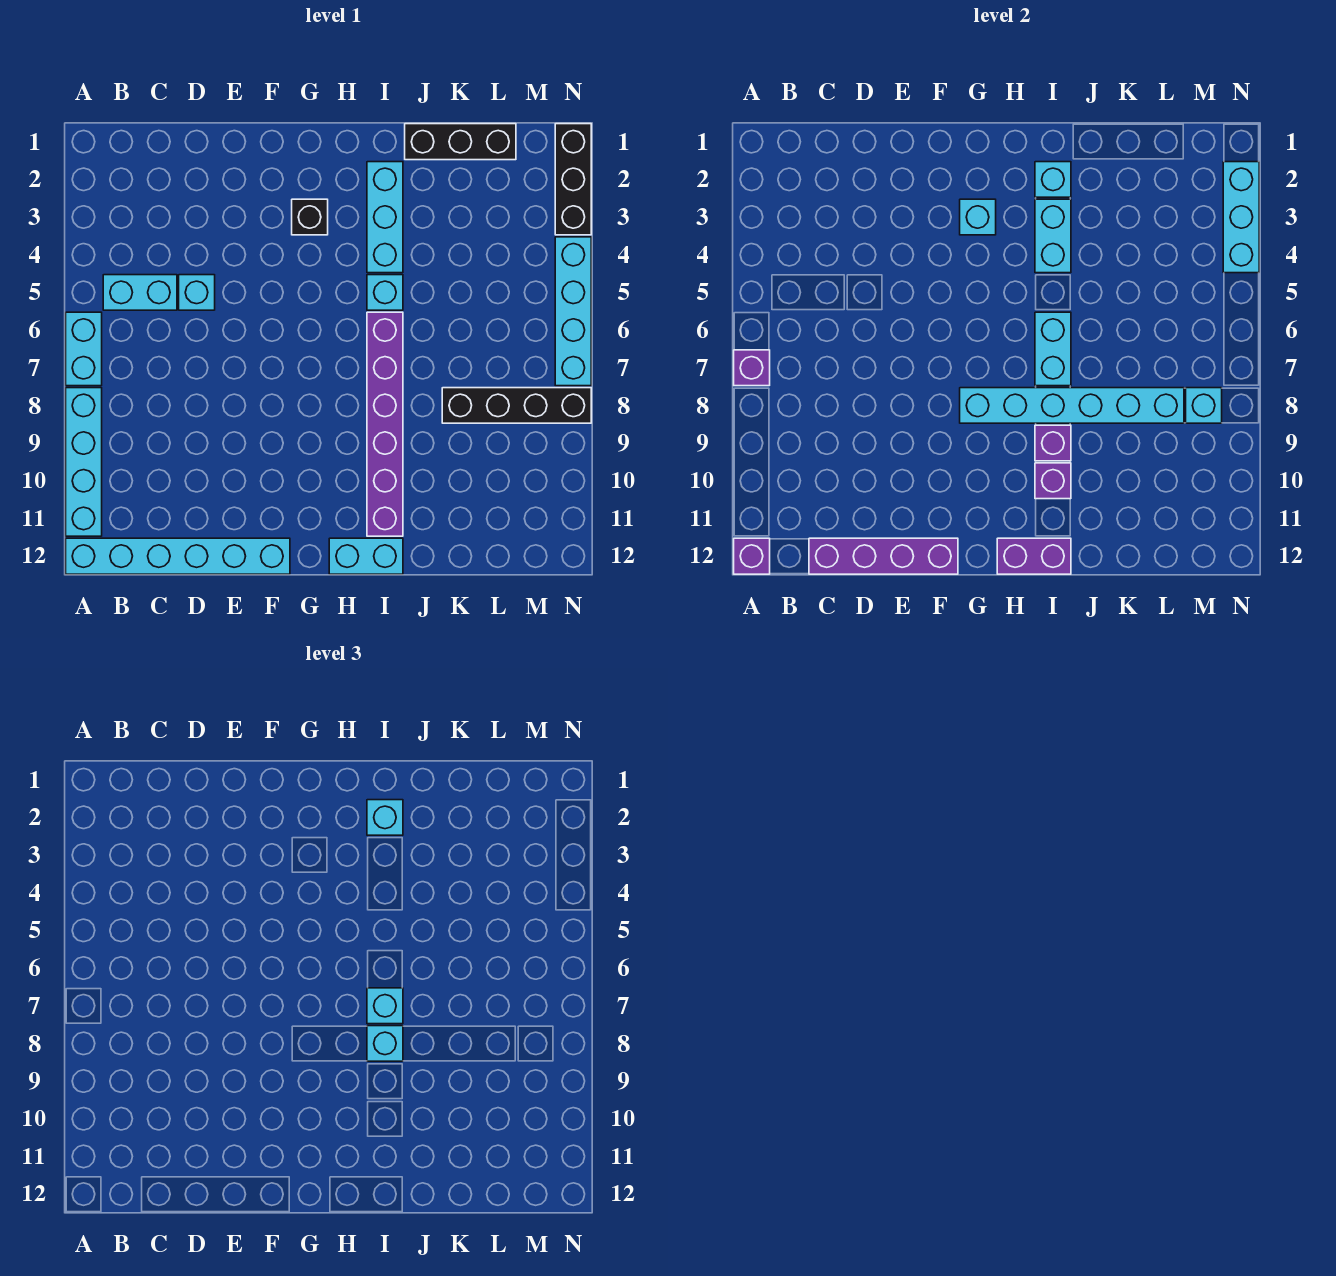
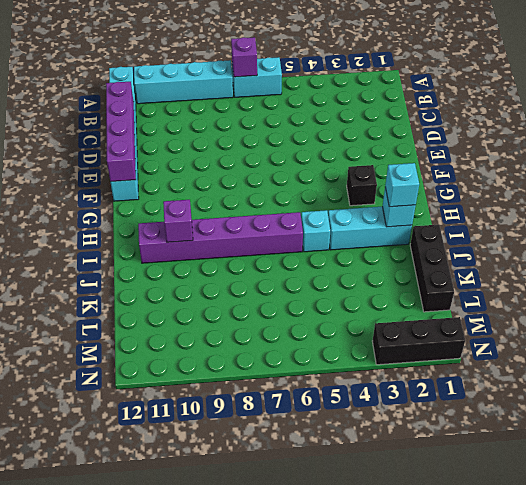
none -> cyan 1x2 brick [103,275,177,310]
none -> cyan 1x1 brick [179,275,215,310]
none -> cyan 1x2 brick [329,538,403,574]
none -> black 1x4 brick [442,388,591,423]

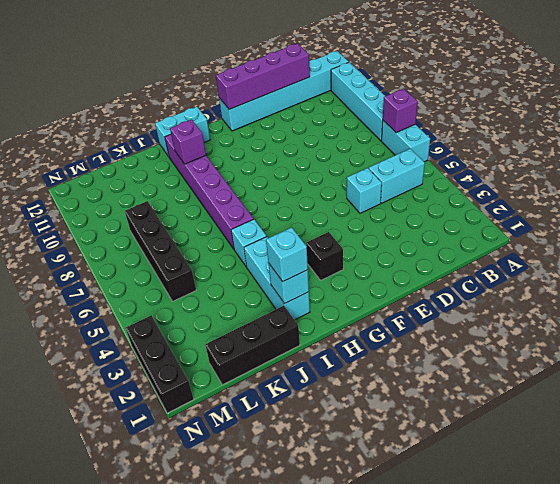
black 1x4 brick [125,201,196,301] -> black 1x4 brick turned to [442,388,591,423]
none -> cyan 1x4 brick [555,237,591,386]
none -> purple 1x1 brick [734,538,770,574]
none -> cyan 1x1 brick [960,199,996,235]
none -> cyan 1x6 brick [960,388,1184,423]

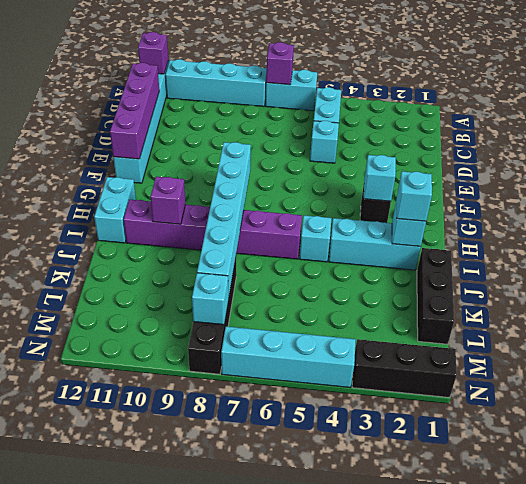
none -> purple 1x2 brick [997,538,1071,574]
none -> cyan 1x2 brick [1035,199,1071,273]
none -> cyan 1x2 brick [1035,312,1071,386]
none -> purple 1x1 brick [1035,425,1071,461]

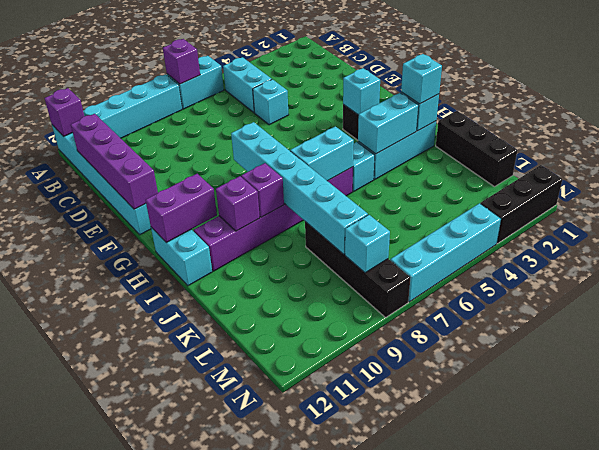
purple 1x2 brick [146,174,217,242] -> purple 1x2 brick turned to [997,538,1071,574]
none -> cyan 1x3 brick [1223,162,1259,273]
none -> cyan 1x1 brick [367,988,403,1024]
none -> cyan 1x1 brick [367,1026,403,1061]

